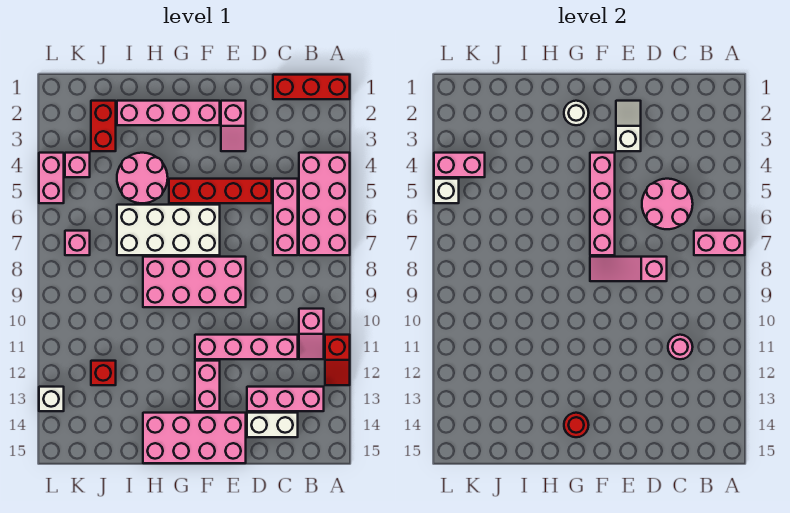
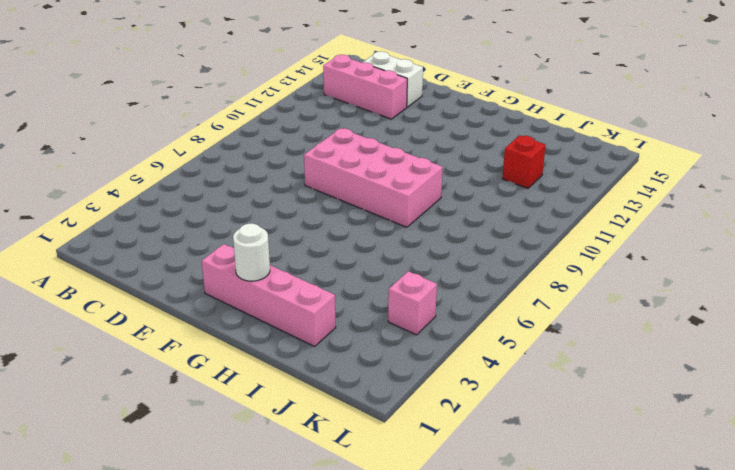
none -> red 1x3 brick [273,75,350,99]
none -> pink 2x4 brick [299,153,350,255]
none -> red 1x2 slope [325,335,350,385]
none -> pink 1x2 slope [299,309,324,359]

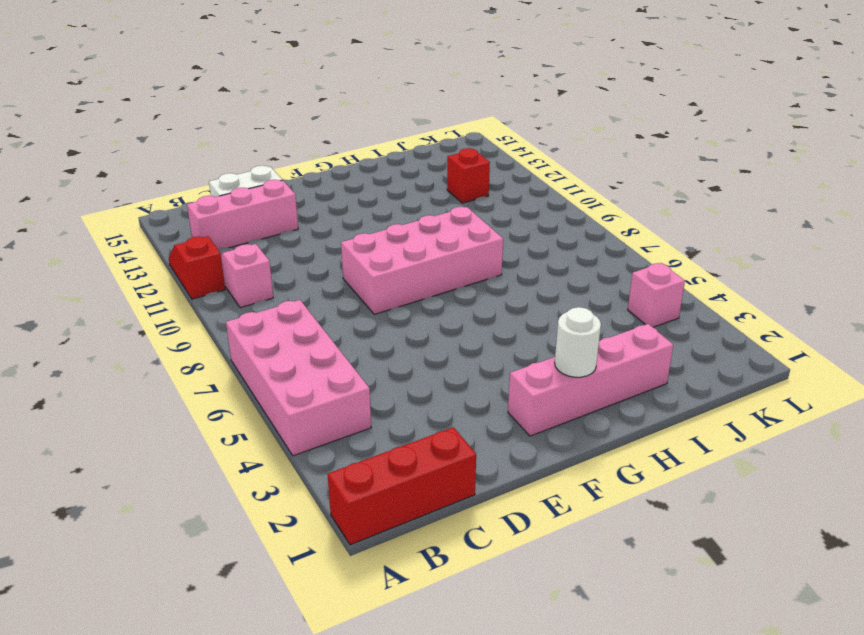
none -> pink 1x3 brick [273,179,298,255]
none -> pink 1x4 brick [195,335,298,359]
none -> red 1x4 brick [169,179,272,203]
none -> pink 1x2 slope [221,101,246,151]

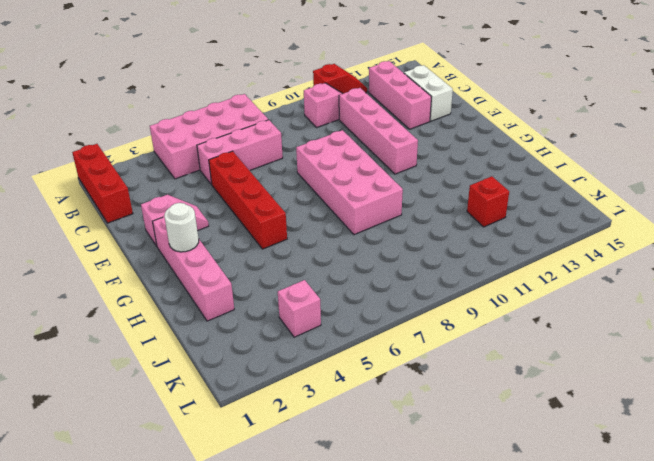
none -> pink 2x4 brick [143,413,246,463]
none -> white 2x4 brick [117,205,220,255]
none -> pink 1x2 brick [195,361,220,411]
none -> pink 2x2 round brick [117,153,168,203]

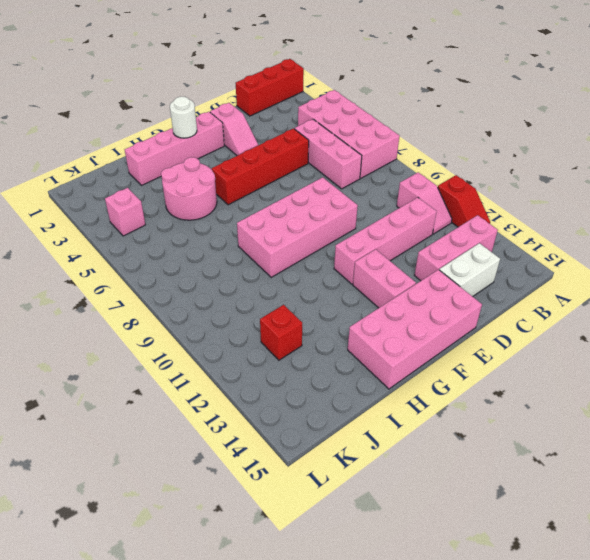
none -> white 2x4 brick [117,205,220,255]
none -> red 1x2 brick [91,101,116,151]
none -> pink 1x1 brick [65,231,90,255]
none -> pink 1x2 brick [39,153,64,203]

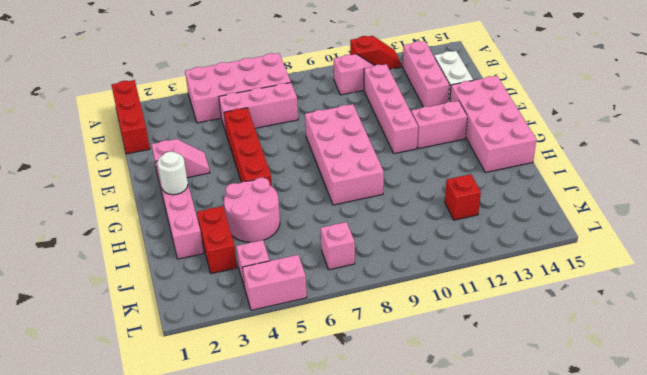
red 1x2 brick [197,206,237,274] -> red 1x2 brick turned to [91,101,116,151]
none -> white 2x4 brick [117,205,220,255]
none -> white 1x1 brick [39,387,64,411]
none -> pink 1x2 brick [694,231,745,255]
none -> pink 2x2 round brick [642,179,693,229]

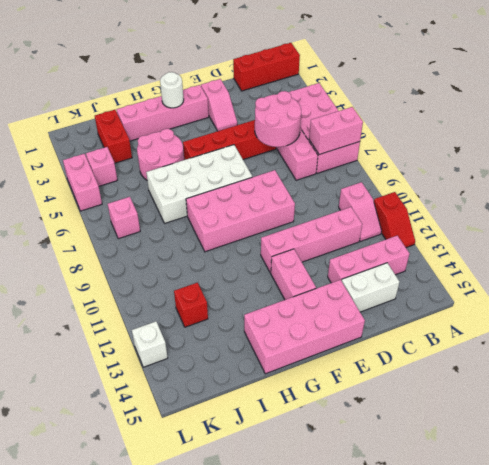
none -> pink 1x1 round brick [668,335,693,359]
none -> pink 1x3 slope [590,257,667,281]
none -> white 1x2 slope [616,101,641,151]
none -> pink 1x4 brick [590,153,615,255]

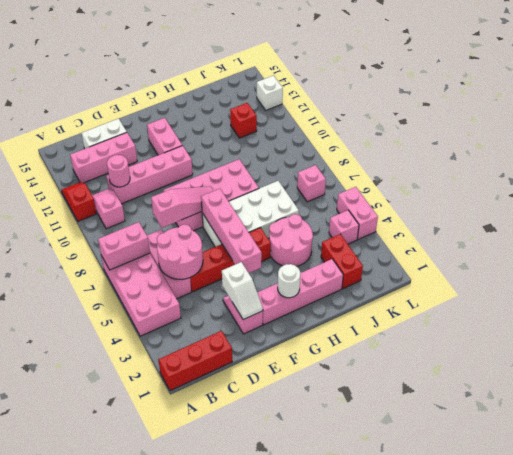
none -> pink 2x4 brick [143,413,246,463]
none -> red 1x1 round brick [564,413,589,437]
none -> pink 1x2 brick [434,153,485,177]
none -> white 1x1 brick [434,179,459,203]

